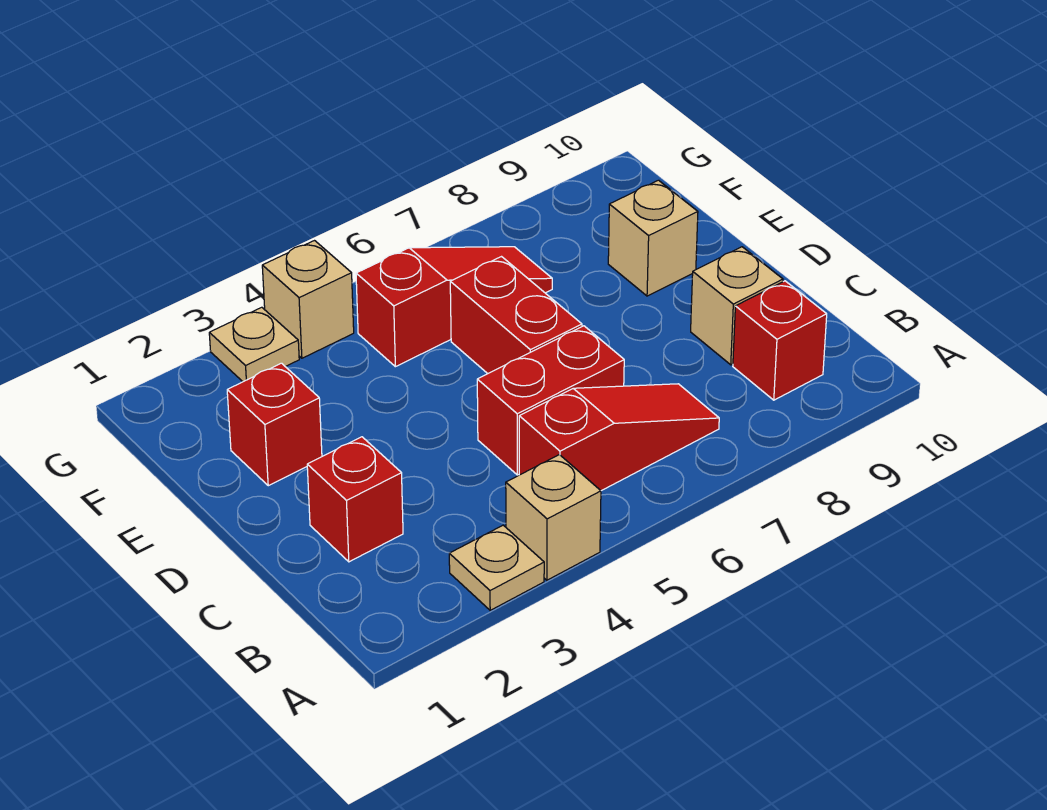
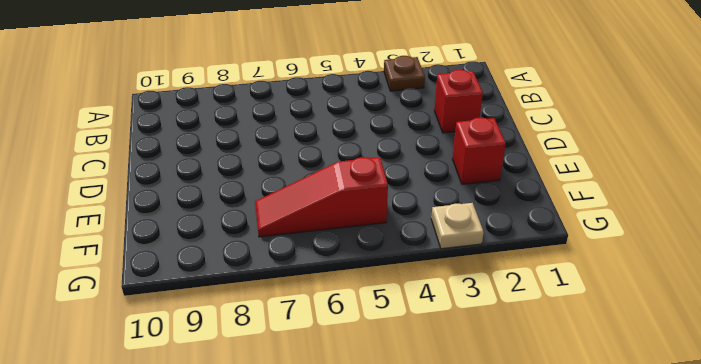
brown 1x1 plate [384,56,425,91] -> tan 1x1 plate [449,525,544,610]
none -> tan 1x1 brick [506,455,601,580]
none -> red 1x3 slope [519,384,719,491]
none -> red 1x1 brick [733,281,827,400]

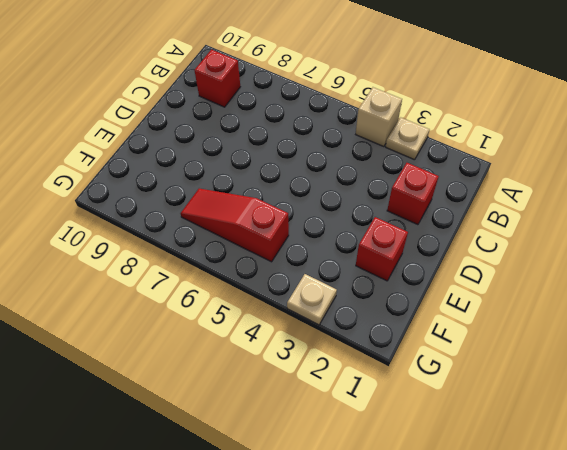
none -> red 1x3 slope [519,384,719,491]
none -> red 1x2 brick [477,326,624,475]
none -> tan 1x1 brick [691,247,783,365]

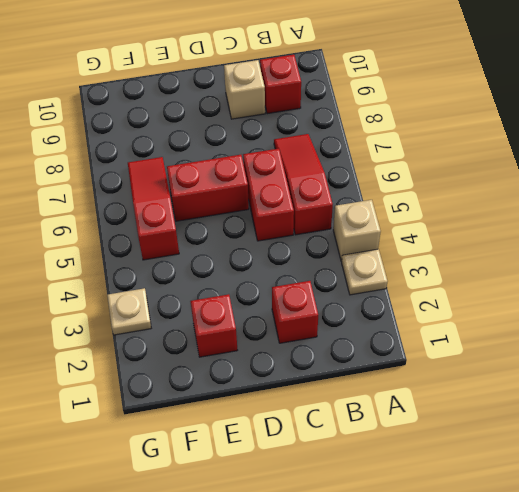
none -> tan 1x1 brick [608,180,698,296]
none -> tan 1x1 brick [262,241,354,358]

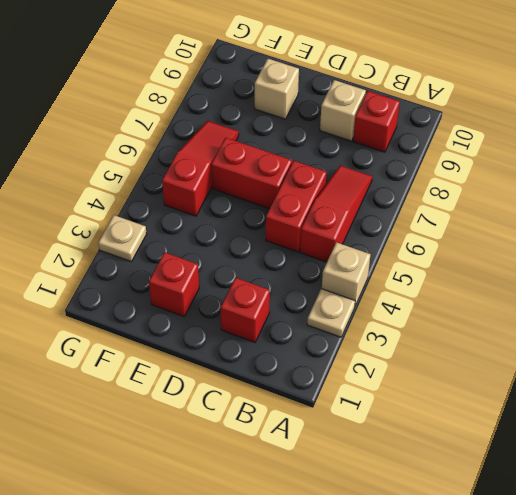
none -> tan 1x1 brick [262,241,354,358]

